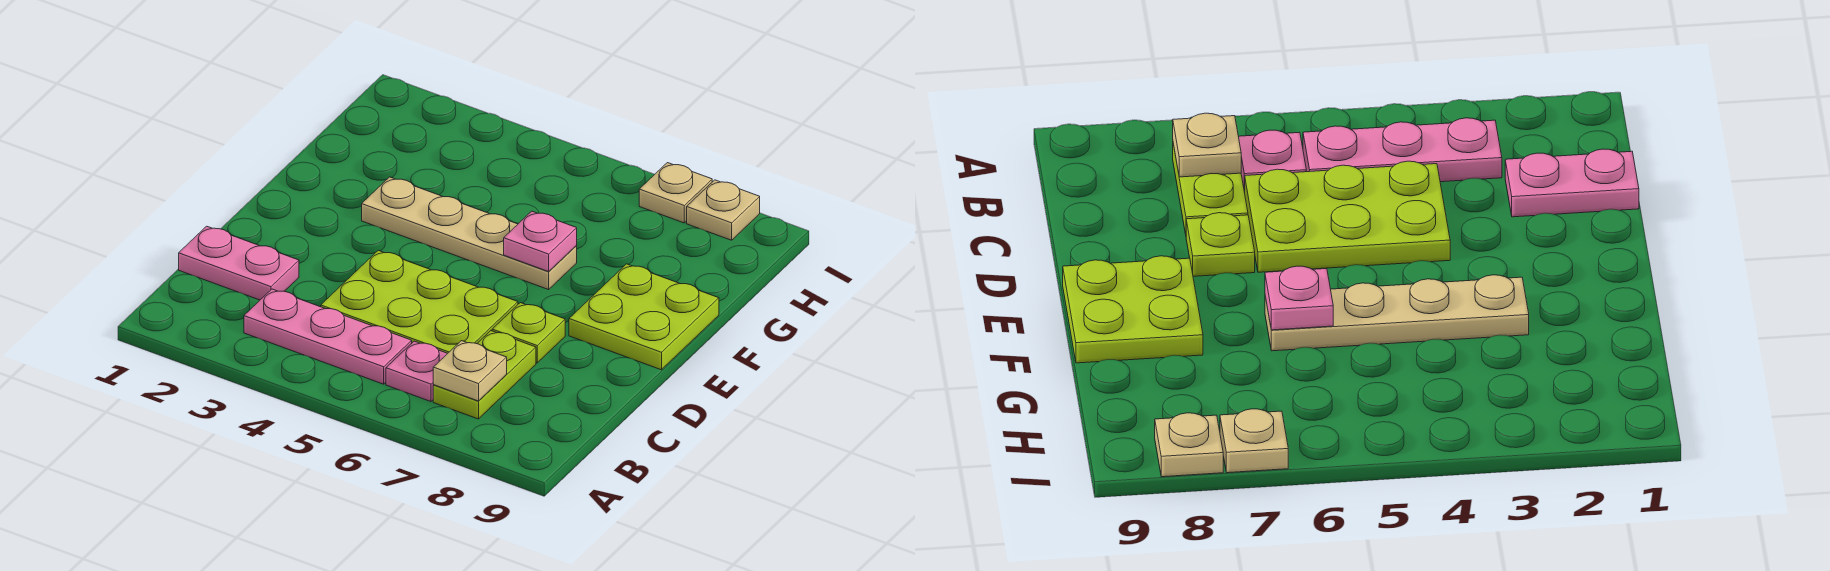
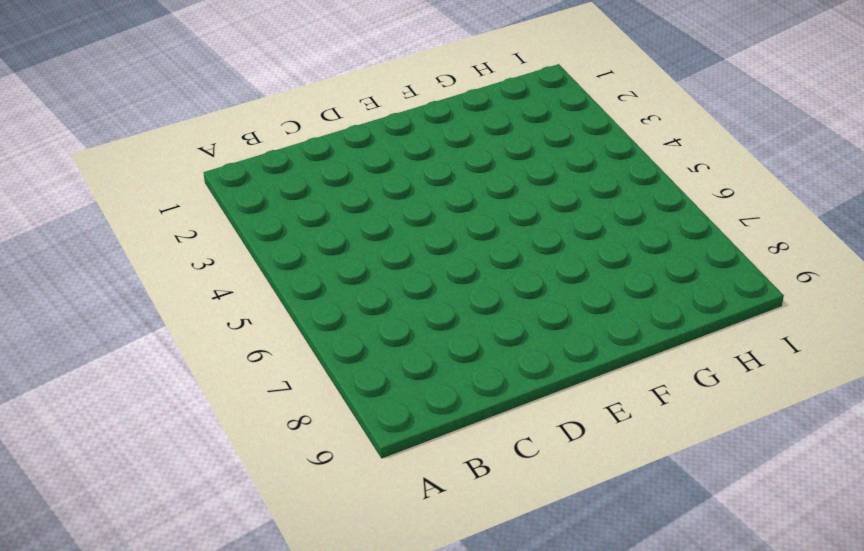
none -> pink 1x3 plate [244,289,412,384]
none -> pink 1x1 plate [386,341,448,402]
none -> lime 1x2 plate [433,331,536,419]

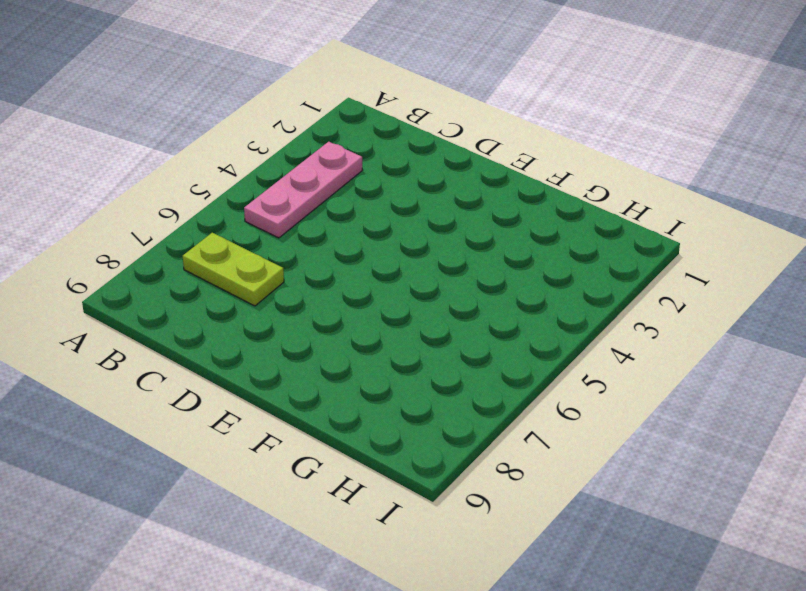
none -> pink 1x1 plate [386,341,448,402]
none -> pink 1x2 plate [179,226,299,300]
none -> lime 2x3 plate [321,250,518,353]

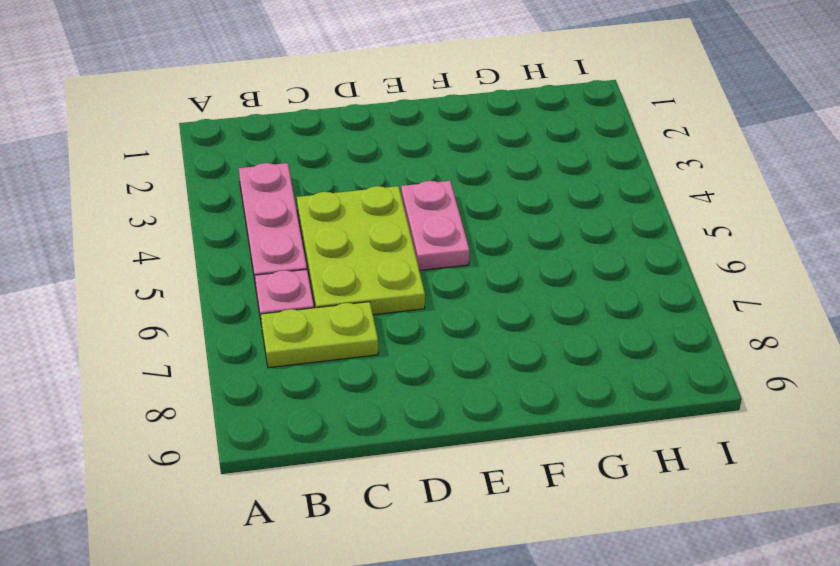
pink 1x2 plate [401,181,470,271] -> pink 1x2 plate moved to [179,226,299,300]
none -> lime 1x1 plate [492,303,565,363]
none -> lime 2x2 plate [569,264,719,370]
none -> tan 1x4 plate [362,177,577,290]

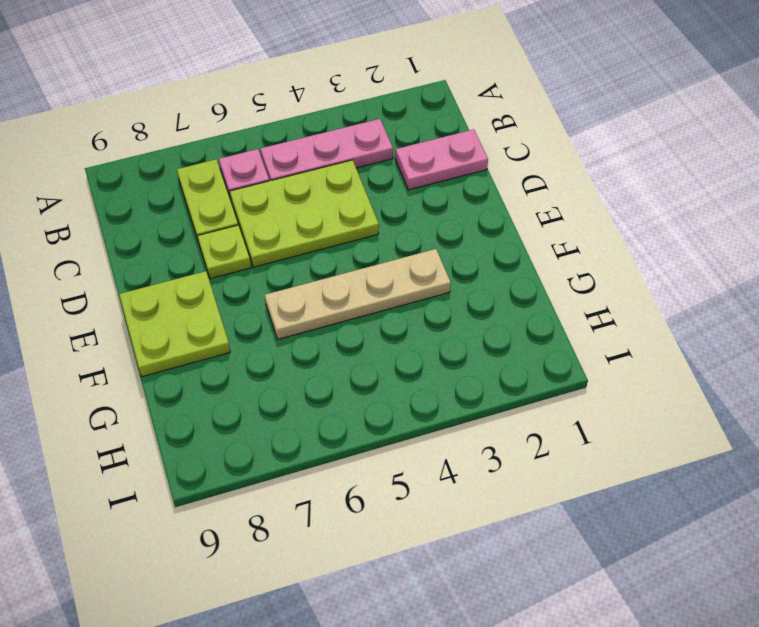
none -> tan 1x1 plate [639,163,712,223]
none -> tan 1x1 plate [687,180,760,240]
none -> tan 1x1 plate [433,341,507,401]

